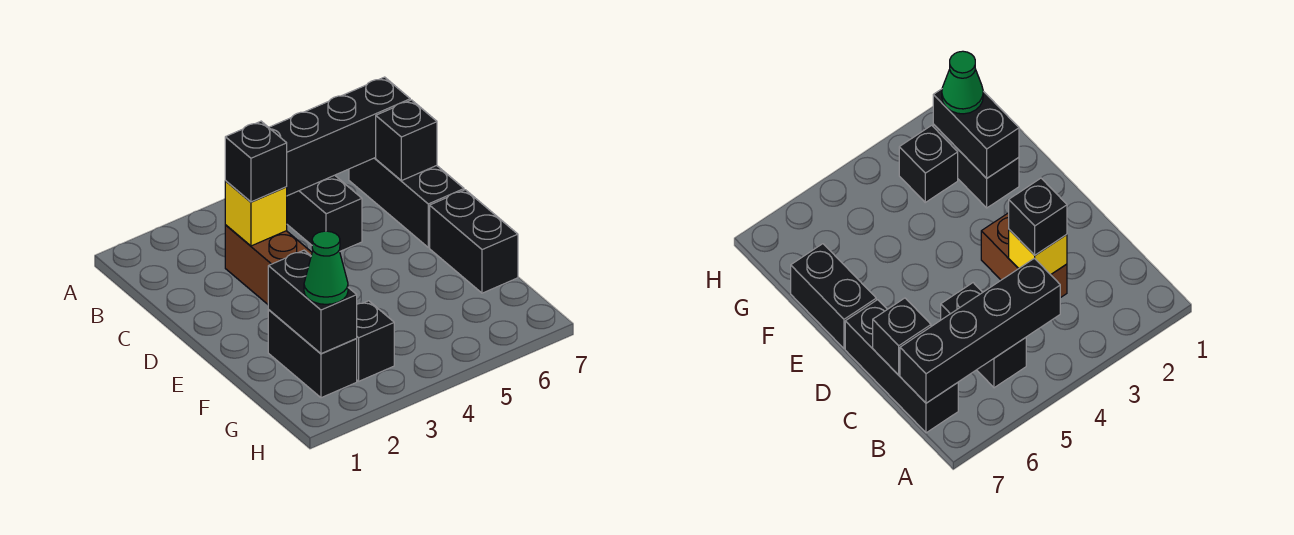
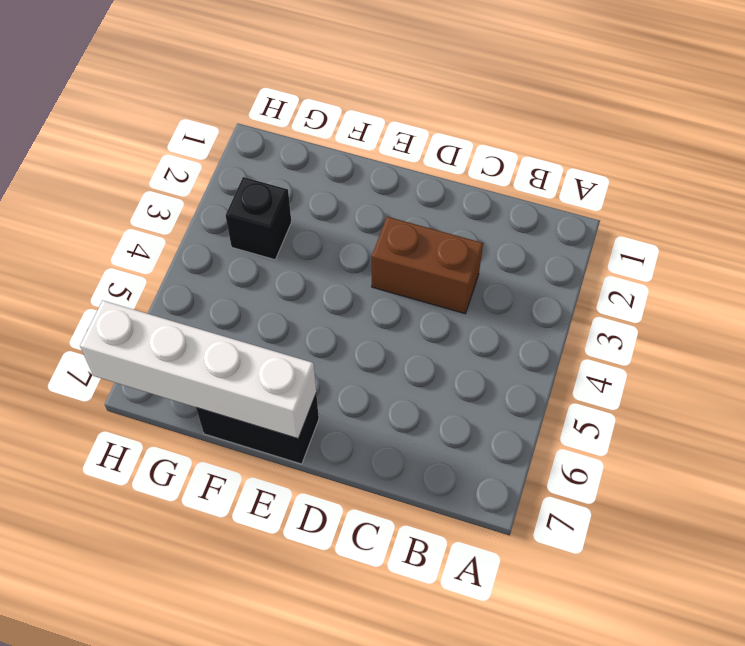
white 1x4 brick [80,300,316,439] -> none
none -> black 1x2 brick [287,175,362,251]
none -> black 1x3 brick [349,158,464,247]
none -> black 1x2 brick [268,310,357,398]

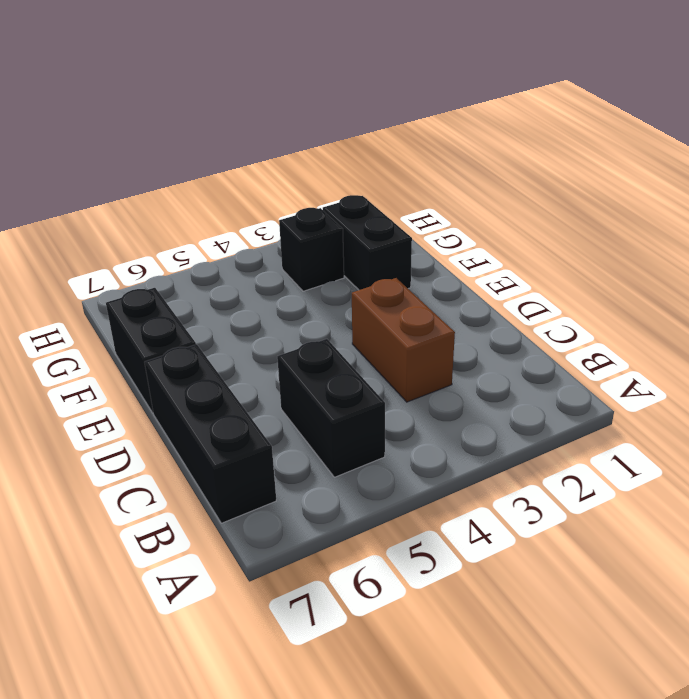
none -> black 1x4 brick [269,77,410,196]
none -> yellow 1x1 brick [225,181,287,246]
none -> black 1x1 brick [376,100,437,181]

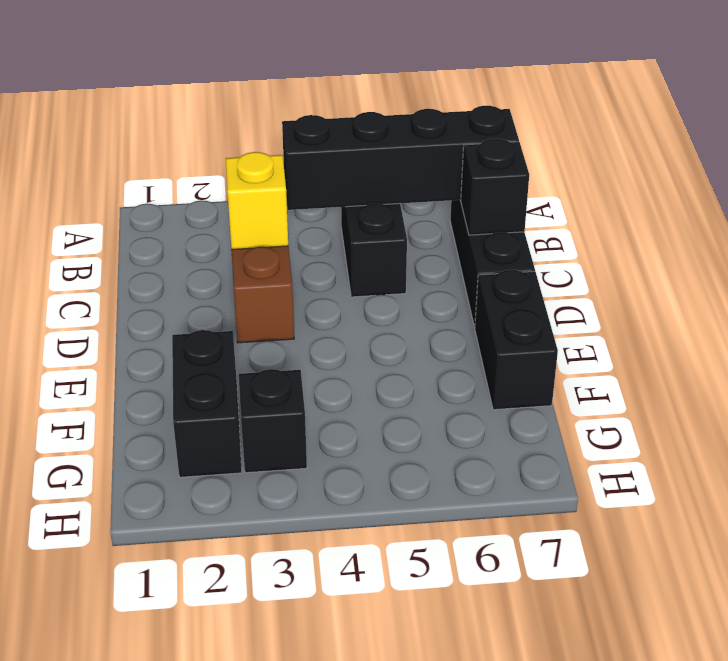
none -> black 1x2 brick [268,250,357,354]
none -> black 1x1 brick [225,121,287,202]
none -> green 1x1 cone [304,231,348,304]

